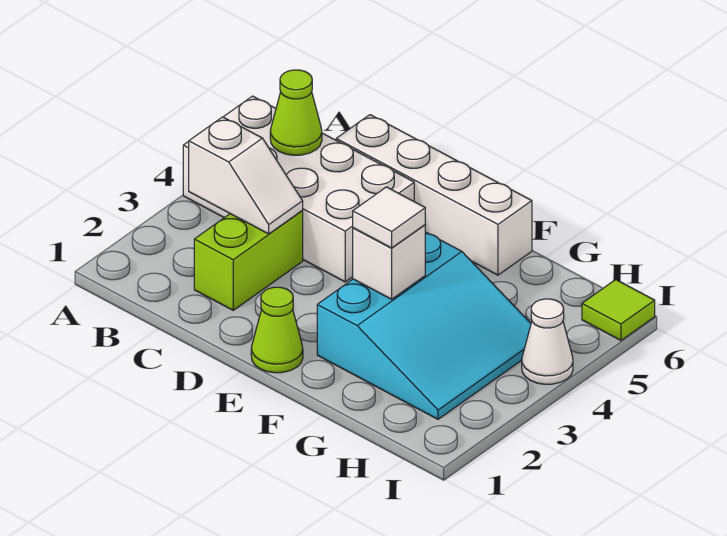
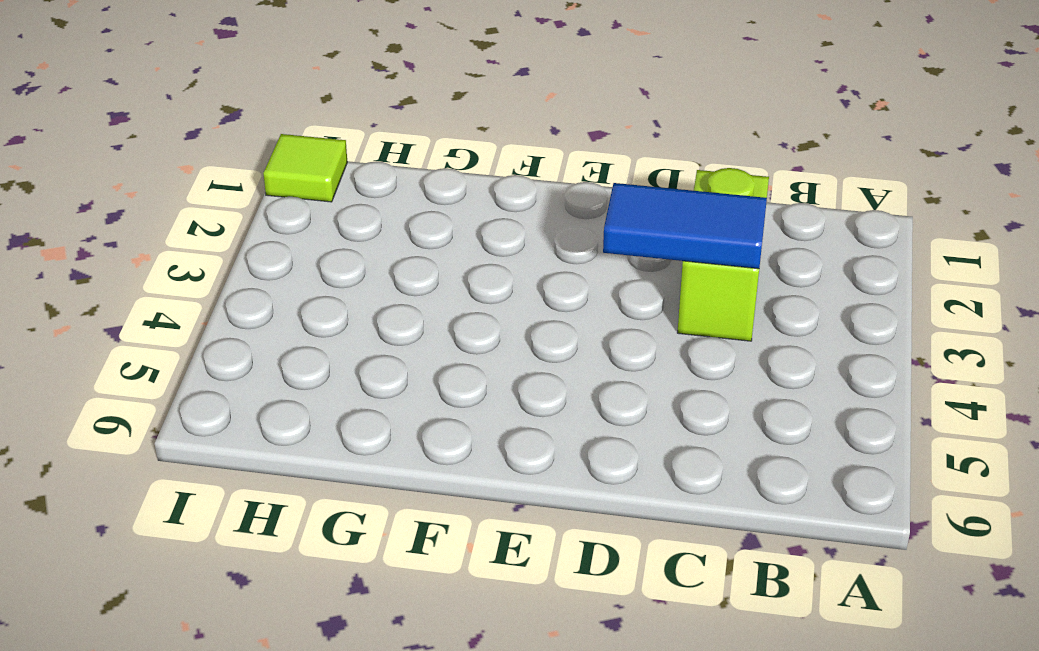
blue 1x2 tile [603,183,767,269] -> white 1x2 slope [189,117,303,234]
lime 1x1 tile [263,134,347,202] -> lime 1x1 tile moved to [582,280,655,340]
none -> white 2x4 brick [183,96,414,282]
none -> white 1x4 brick [336,115,532,275]

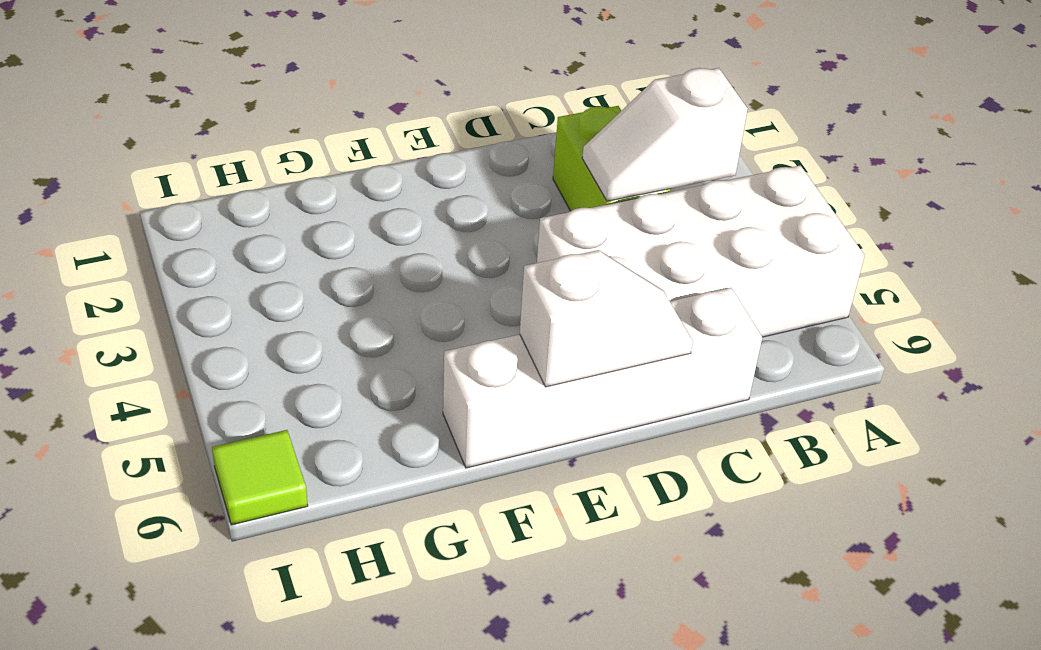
white 1x2 slope [520,250,693,387] -> none
none -> lime 1x1 cone [251,287,303,373]
none -> cyan 3x3 slope [317,232,531,419]

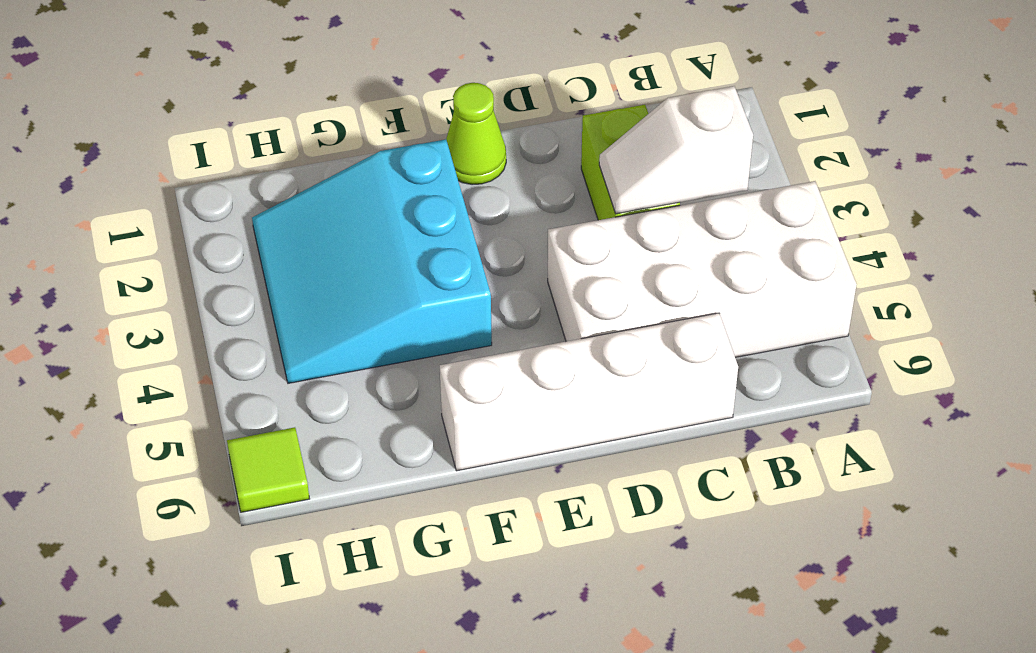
none -> white 1x1 cone [522,299,573,384]
none -> lime 1x1 cone [270,70,322,155]

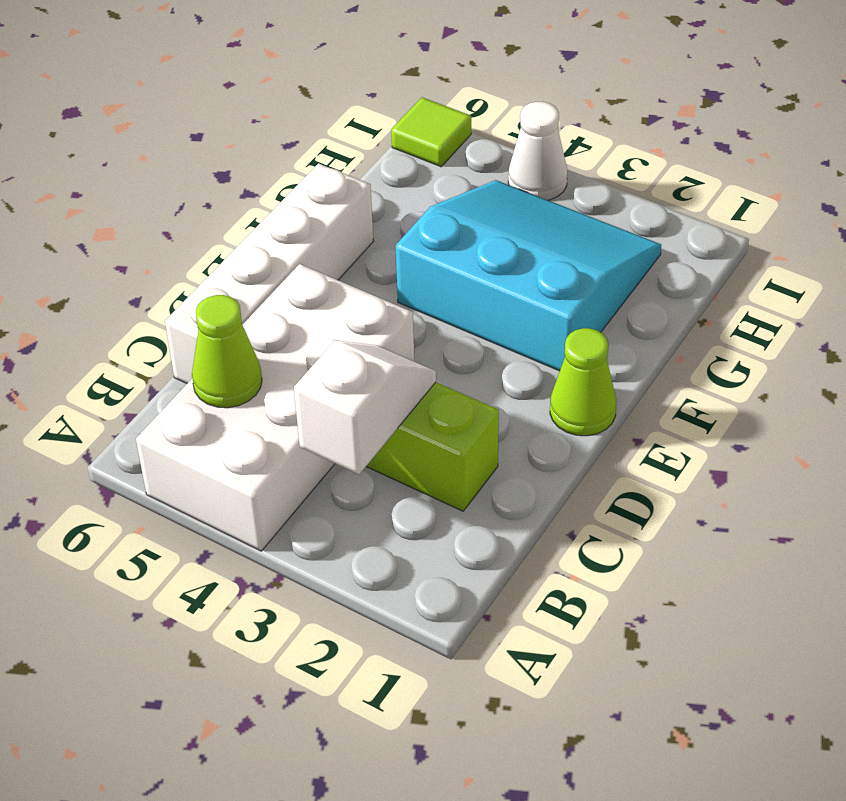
none -> white 1x1 brick [353,225,425,299]
none -> white 1x1 tile [353,187,425,248]

